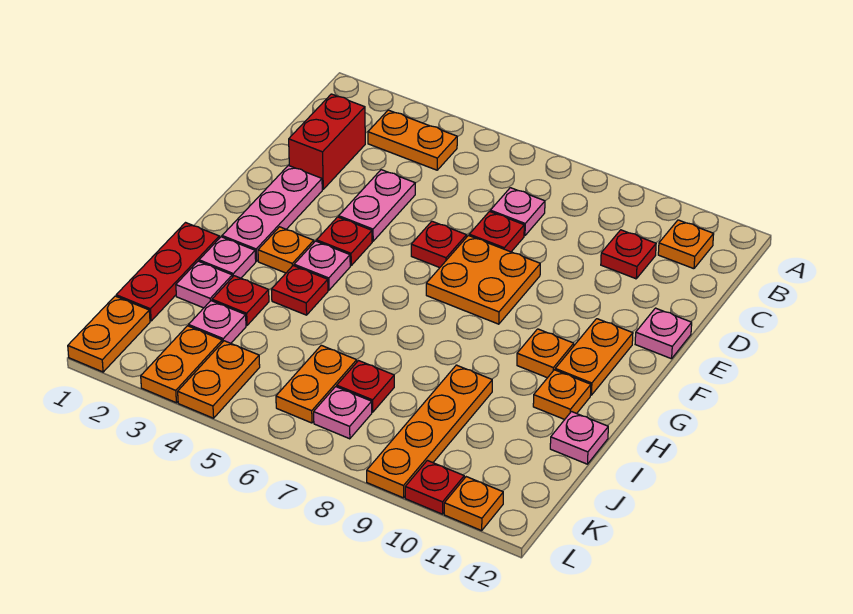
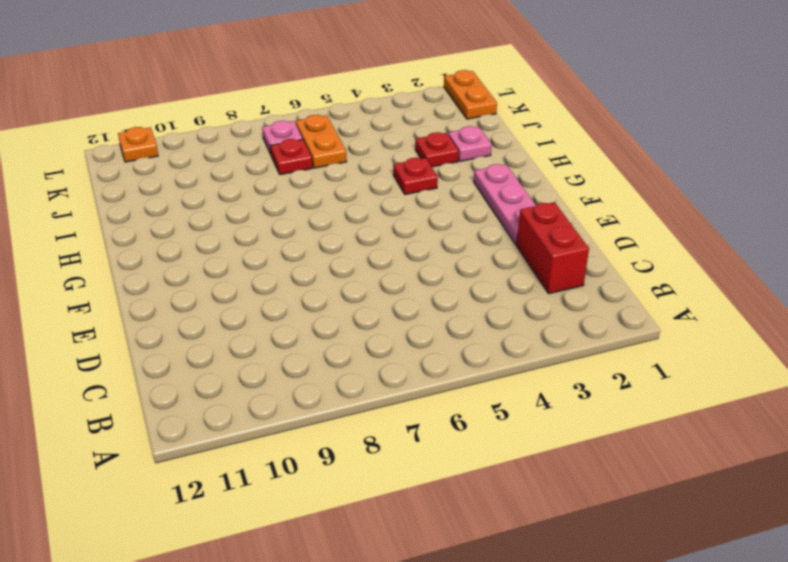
none -> orange 1x2 plate [368,110,457,170]
none -> orange 1x1 plate [658,220,714,269]
none -> pink 1x1 plate [490,188,545,236]
none -> red 1x1 plate [601,230,656,279]

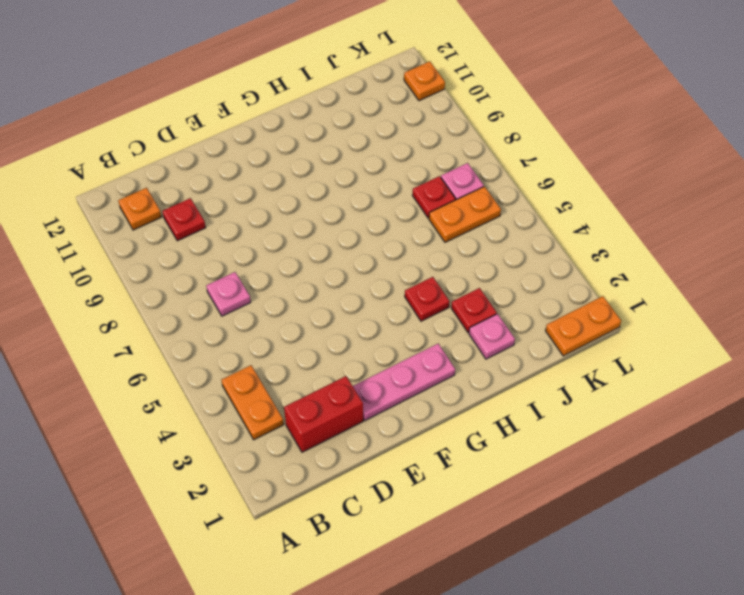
none -> pink 1x2 plate [339,170,415,241]
none -> red 1x1 plate [469,211,524,252]
none -> red 1x1 plate [411,221,467,268]
none -> orange 2x2 plate [426,236,540,324]

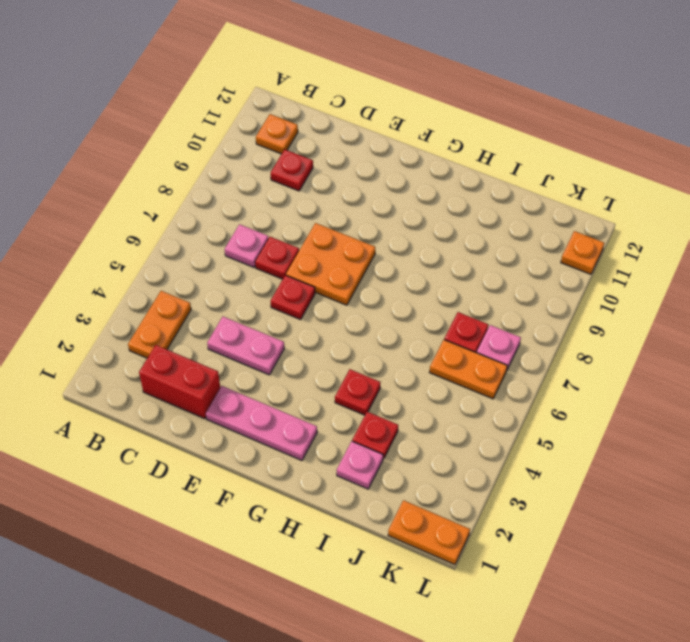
none -> pink 1x1 plate [635,308,692,359]
none -> red 1x1 plate [317,217,372,265]
none -> orange 1x2 plate [555,319,633,395]
none -> orange 1x1 plate [258,227,314,273]

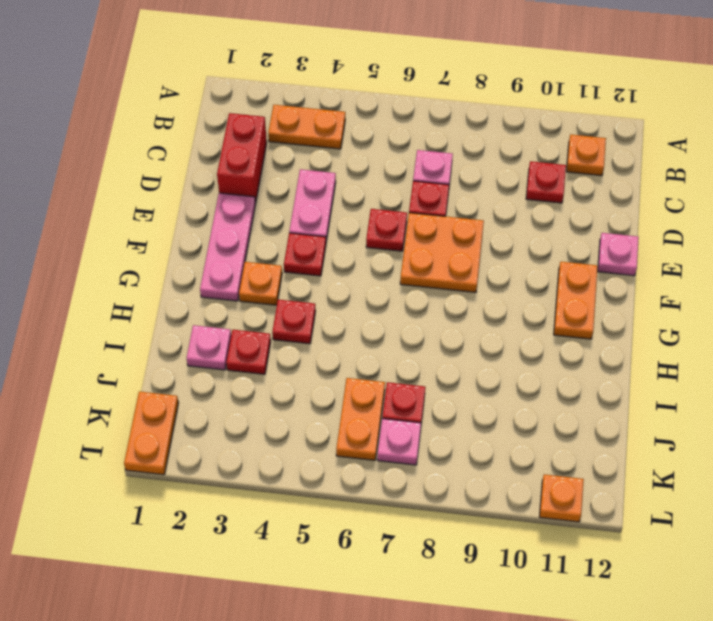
none -> pink 1x1 plate [294,241,350,290]
none -> orange 1x1 plate [517,329,574,378]
none -> red 1x3 plate [116,223,219,321]
none -> pink 1x1 plate [199,237,256,278]

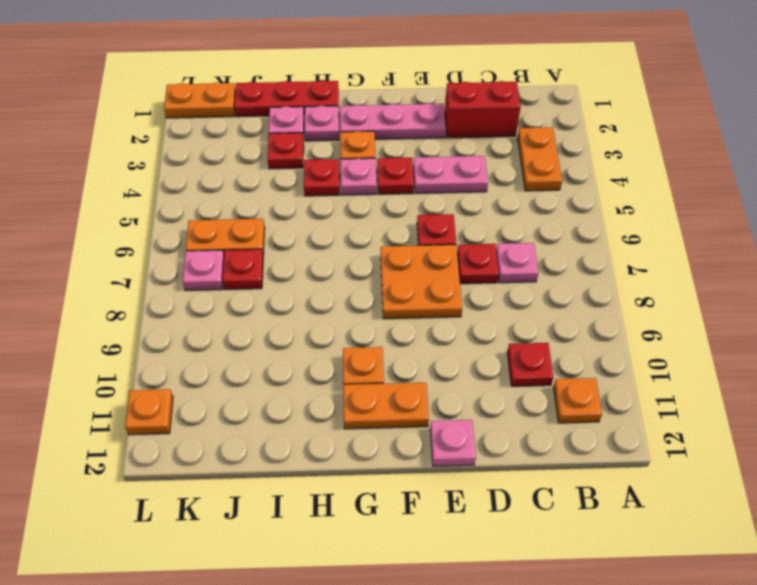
none -> orange 1x1 plate [533,370,591,420]
none -> orange 1x4 plate [367,365,492,498]
none -> pink 1x1 plate [550,412,608,464]
none -> pink 1x1 plate [189,301,246,343]

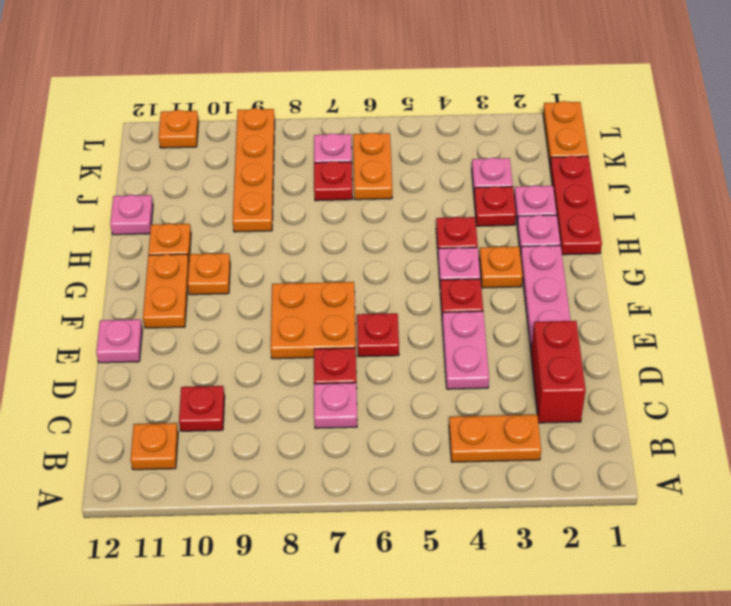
none -> orange 1x2 plate [141,326,222,403]
none -> orange 1x2 plate [178,341,260,418]
none -> red 1x1 plate [405,460,464,514]

